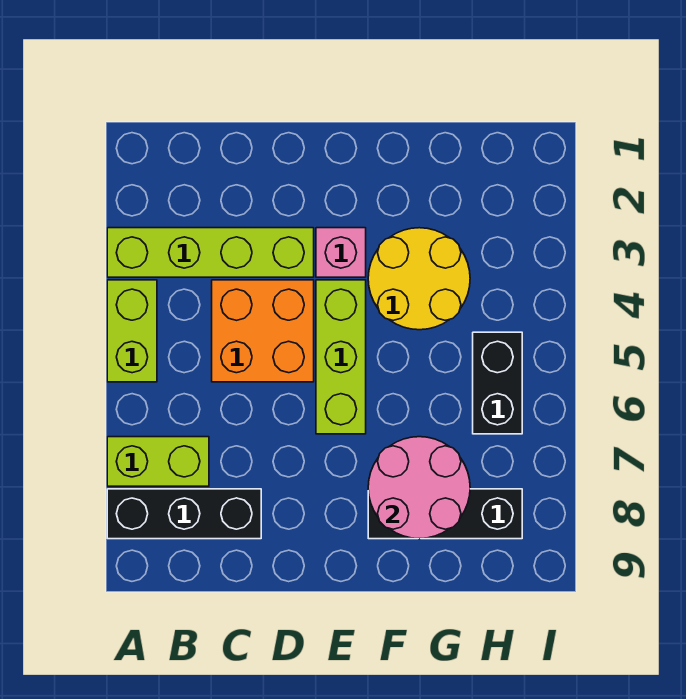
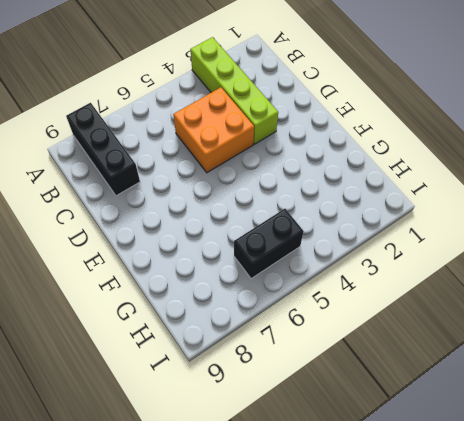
none -> lime 1x2 brick [107,280,157,382]
none -> lime 1x2 brick [107,437,209,486]

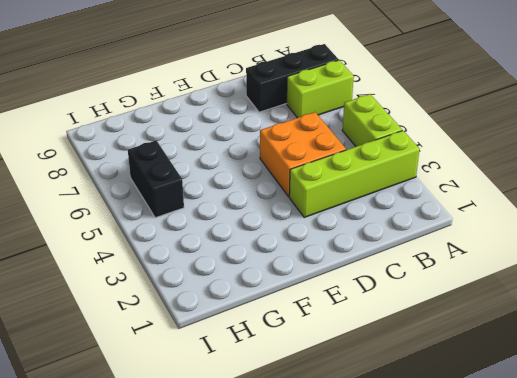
none -> pink 1x1 brick [316,228,366,277]
none -> lime 1x3 brick [316,280,366,434]

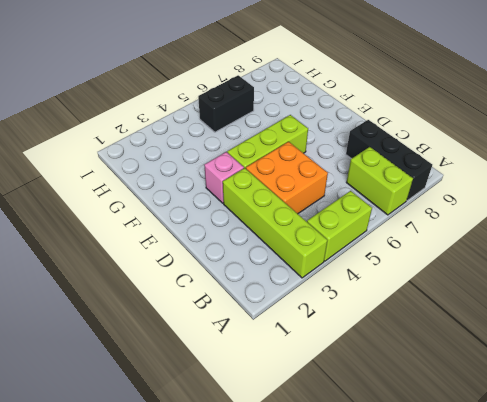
none -> yellow 2x2 round brick [368,228,470,330]
none -> black 1x3 brick [368,489,522,539]

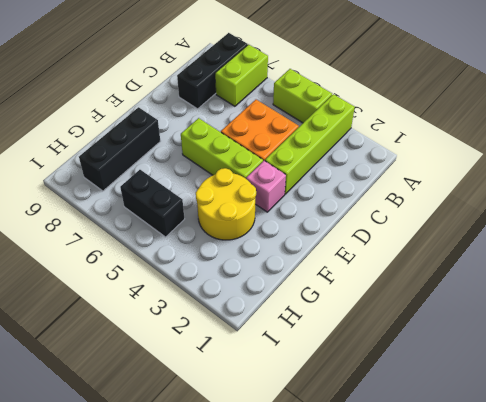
none -> pink 2x2 round brick [368,437,470,539]

